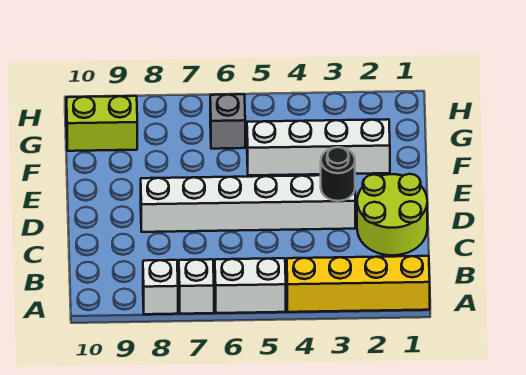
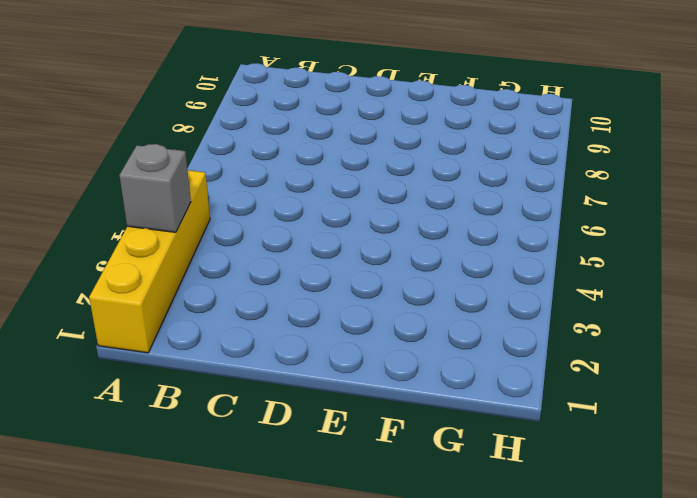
grey 1x1 brick [119,144,191,232] -> grey 1x1 brick moved to [210,94,245,149]
none -> white 1x2 brick [215,258,286,313]
none -> white 1x1 brick [179,259,214,314]

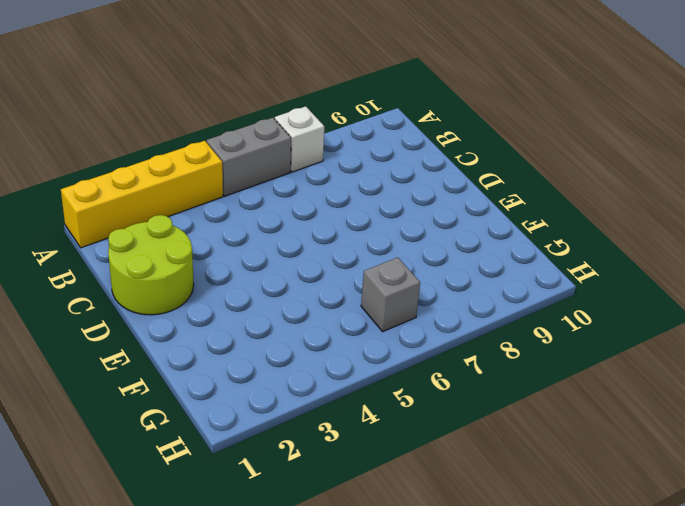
grey 1x2 brick [206,118,291,196] -> white 1x2 brick [215,258,286,313]
none -> white 1x1 brick [143,260,178,314]
none -> white 1x6 brick [141,175,355,232]

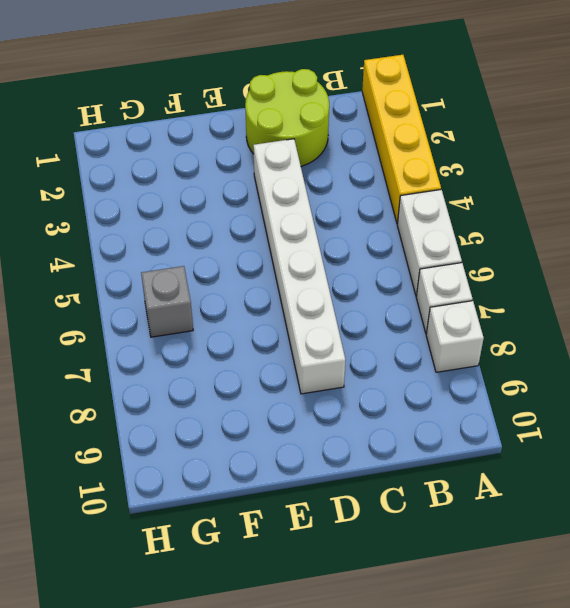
none -> white 1x4 brick [247,119,390,175]
none -> lime 1x2 brick [66,96,137,151]

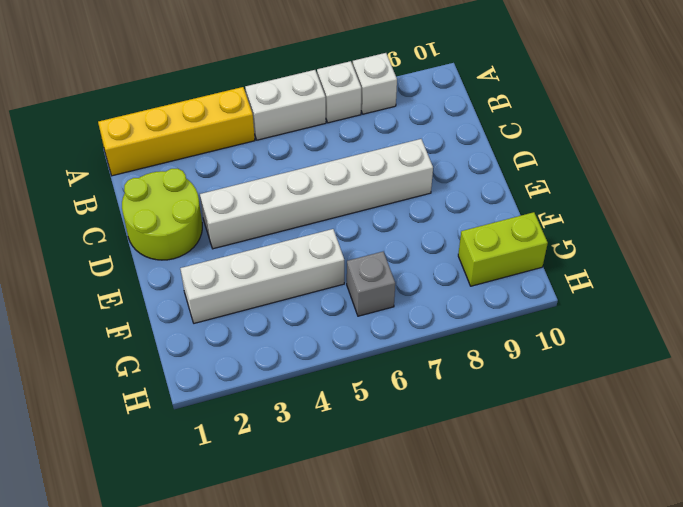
none -> black 1x1 round brick [321,147,355,201]

